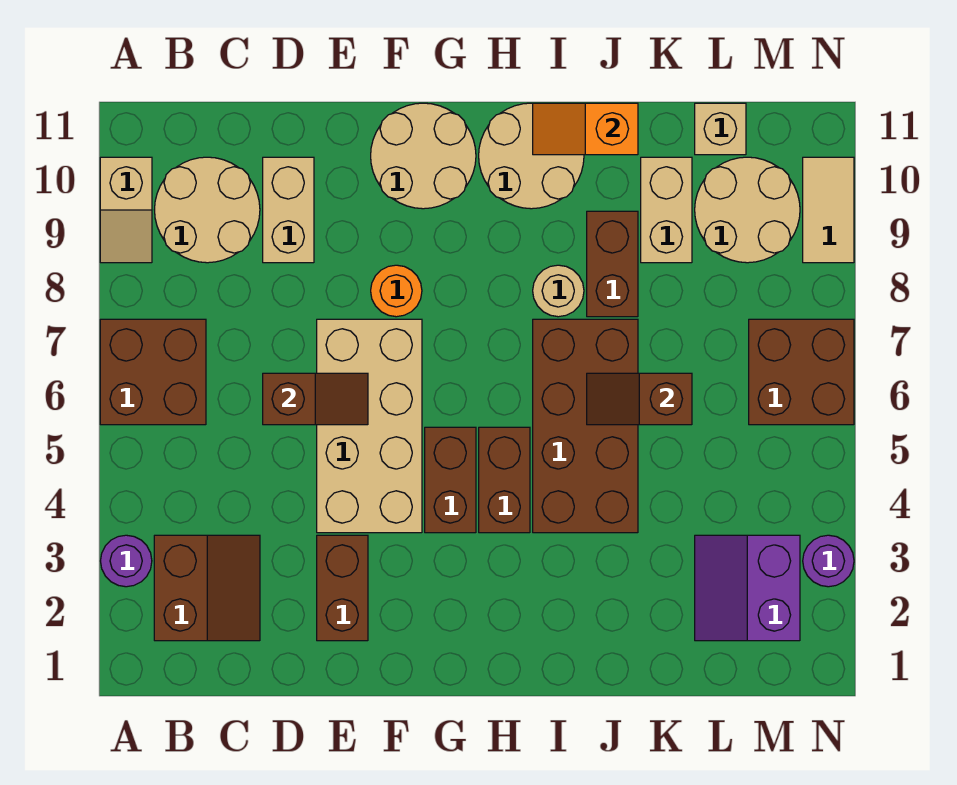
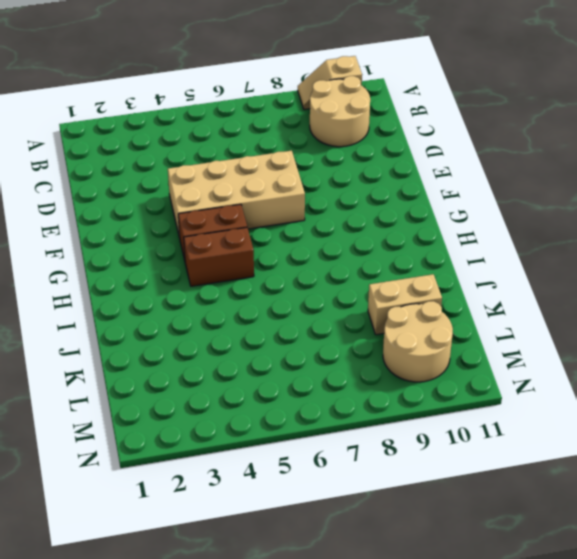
none -> purple 1x1 round brick [101,535,152,587]
none -> brown 2x2 brick [100,319,206,425]
none -> brown 2x2 slope [154,535,260,641]

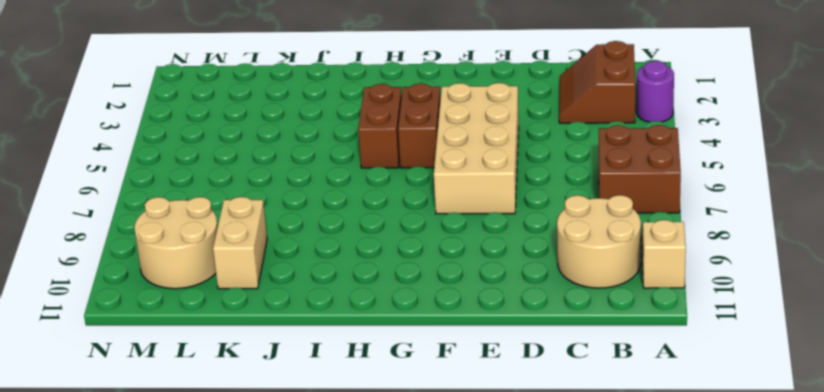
none -> tan 1x2 brick [263,157,314,263]
none -> brown 1x2 brick [317,535,368,641]
none -> orange 1x1 round brick [371,265,422,317]

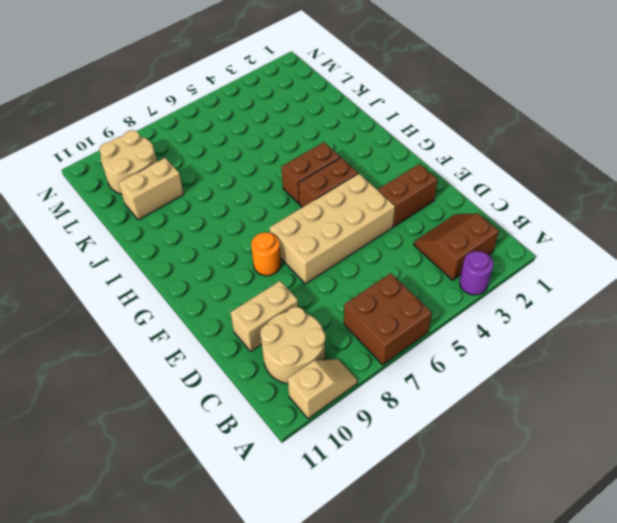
none -> tan 2x2 round brick [371,103,476,209]
none -> tan 2x2 round brick [479,103,584,209]
none -> brown 2x4 brick [533,319,638,533]

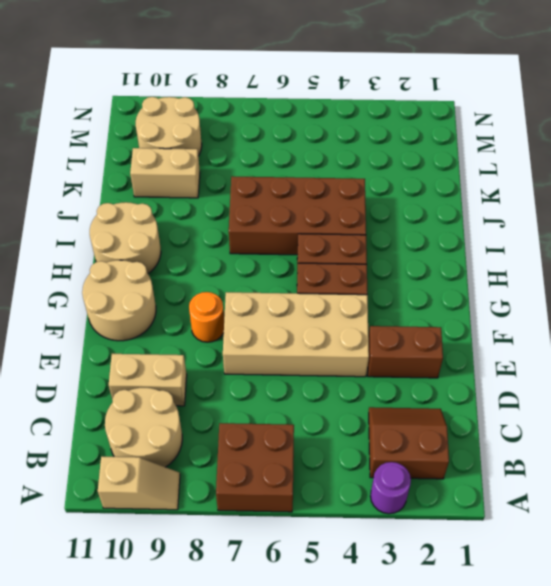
none -> tan 1x1 round brick [533,265,584,317]
none -> brown 1x2 brick [587,211,638,317]
none -> purple 2x2 slope [695,535,800,641]

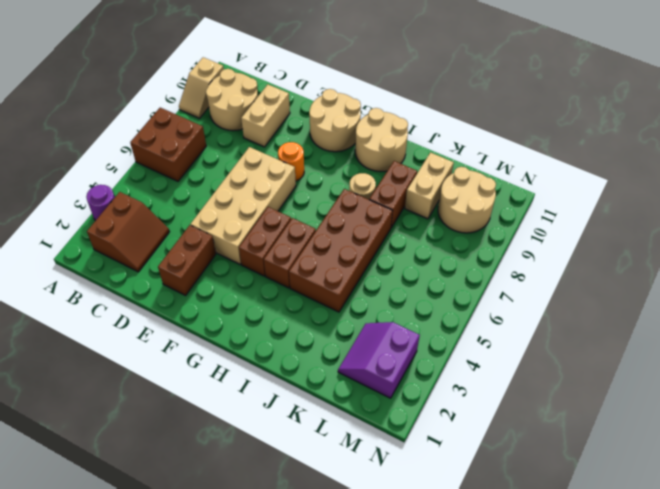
none -> tan 1x1 brick [695,103,746,155]
none -> brown 2x2 brick [749,319,854,425]
none -> purple 1x1 round brick [803,535,854,587]

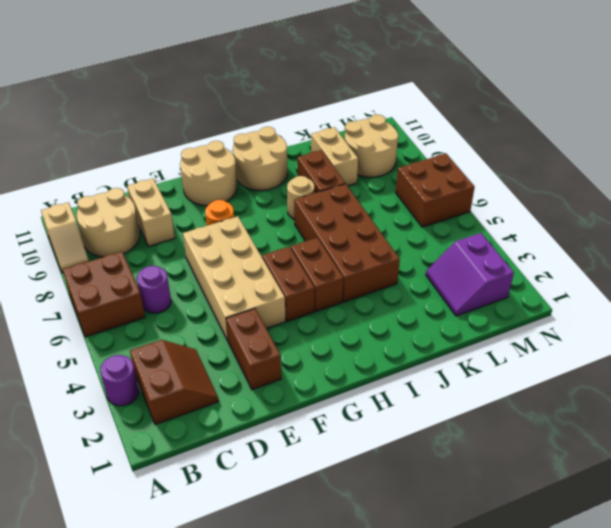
purple 1x1 round brick [137,266,171,313] -> purple 1x1 round brick moved to [803,535,854,587]
none -> tan 1x1 brick [695,103,746,155]
none -> tan 1x2 tile [803,157,854,263]
none -> brown 1x2 slope [263,373,368,425]

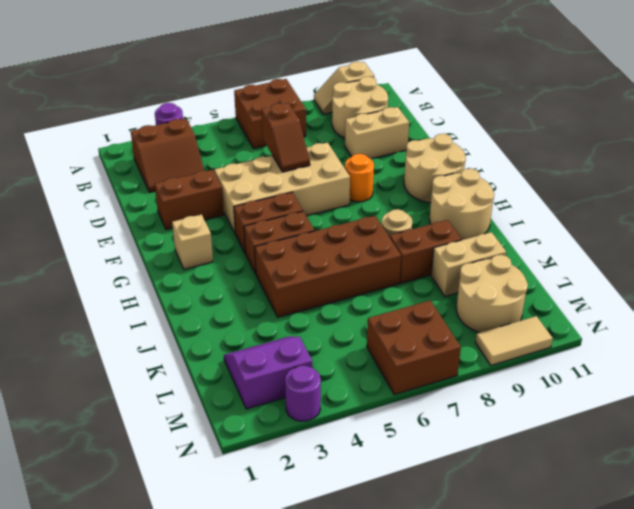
tan 1x1 brick [172,215,213,269] -> tan 1x1 brick moved to [695,103,746,155]
none -> orange 1x2 slope [533,103,638,155]
none -> brown 1x2 slope [587,373,692,425]

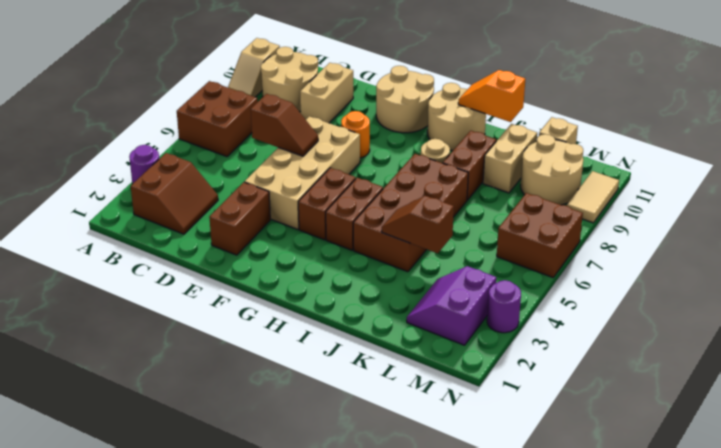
brown 1x2 slope [382,196,454,253] -> brown 1x2 slope moved to [587,373,692,425]

